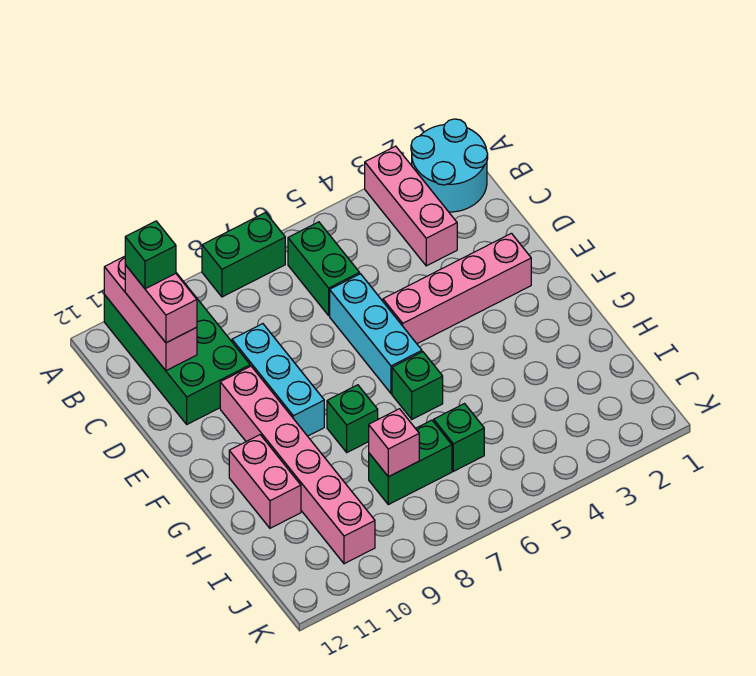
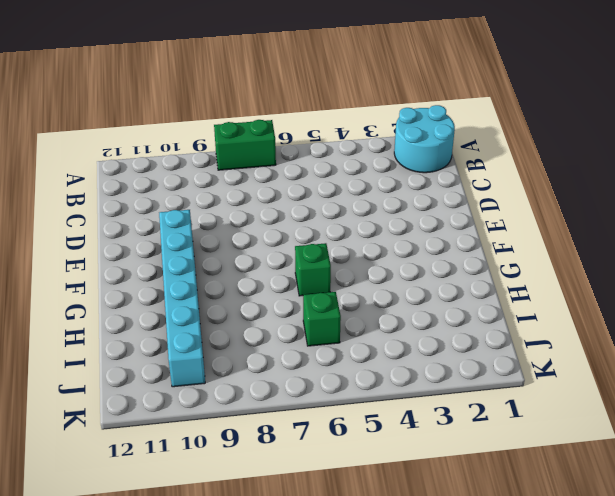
cyan 1x6 brick [159,210,205,387] -> pink 1x6 brick [220,366,375,564]
none -> pink 1x3 brick [365,146,457,266]
none -> green 2x4 brick [104,273,250,424]
none -> green 1x2 brick [288,222,360,315]

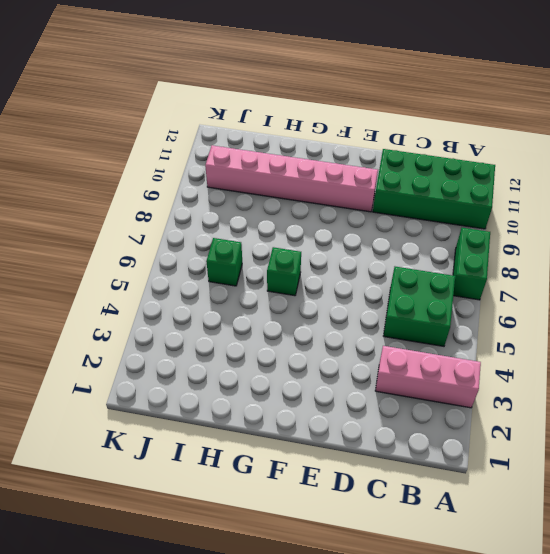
green 2x2 brick [383,267,455,346] -> green 1x2 brick [288,222,360,315]
none -> cyan 2x2 round brick [411,119,488,212]
none -> cyan 1x3 brick [330,274,422,393]
none -> cyan 1x3 brick [232,324,324,436]

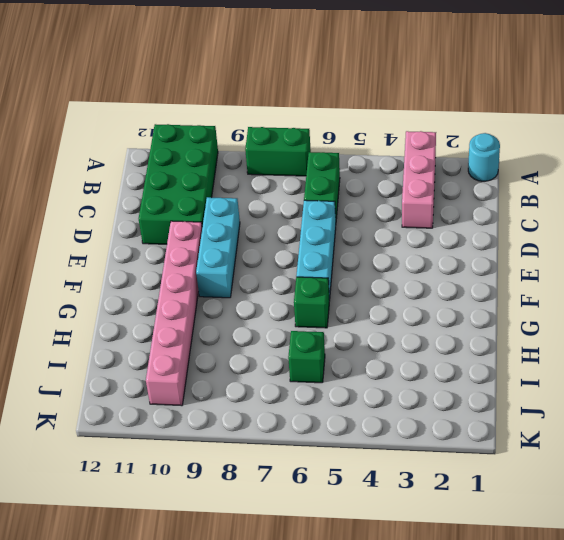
cyan 1x1 round brick [468,133,500,181] -> cyan 2x2 round brick [411,119,488,212]
none -> pink 1x4 brick [383,233,531,344]
none -> green 1x1 brick [327,385,378,452]
none -> pink 1x2 brick [229,435,301,528]

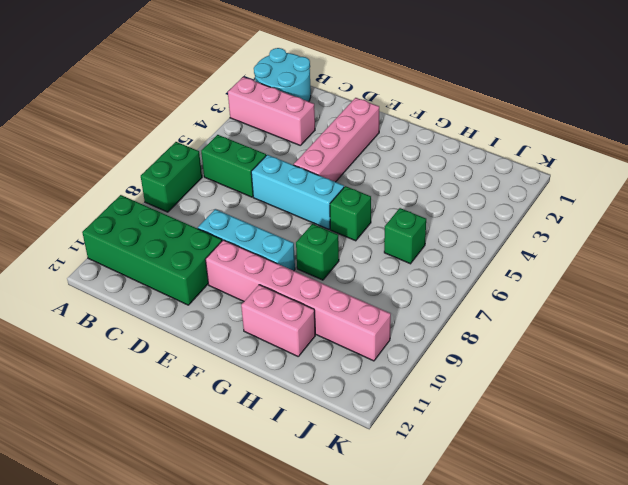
none -> green 1x2 brick [369,420,452,505]
none -> pink 1x3 brick [104,256,197,371]
none -> pink 1x1 brick [369,409,419,477]

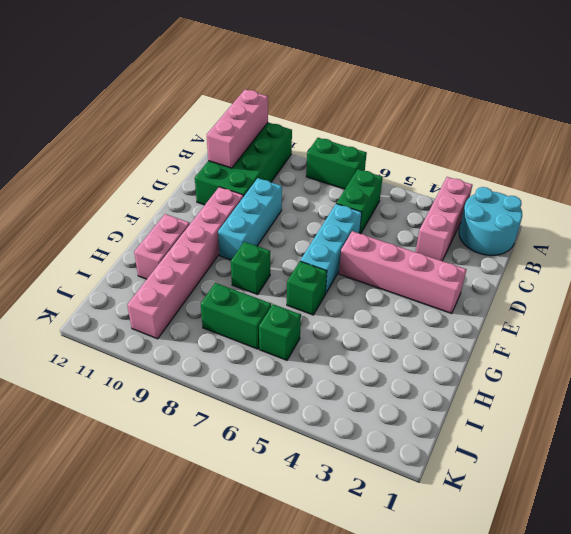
none -> pink 1x1 brick [369,409,419,477]
none -> pink 1x2 brick [125,265,197,343]
none -> green 1x1 brick [125,221,176,289]

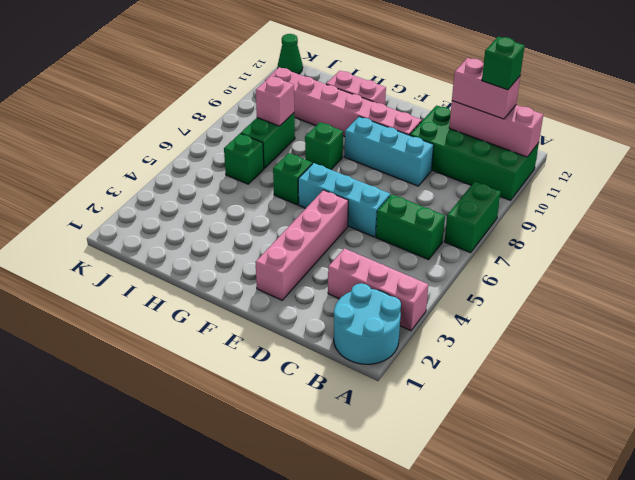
green 1x1 cone [278,34,303,74] -> none

